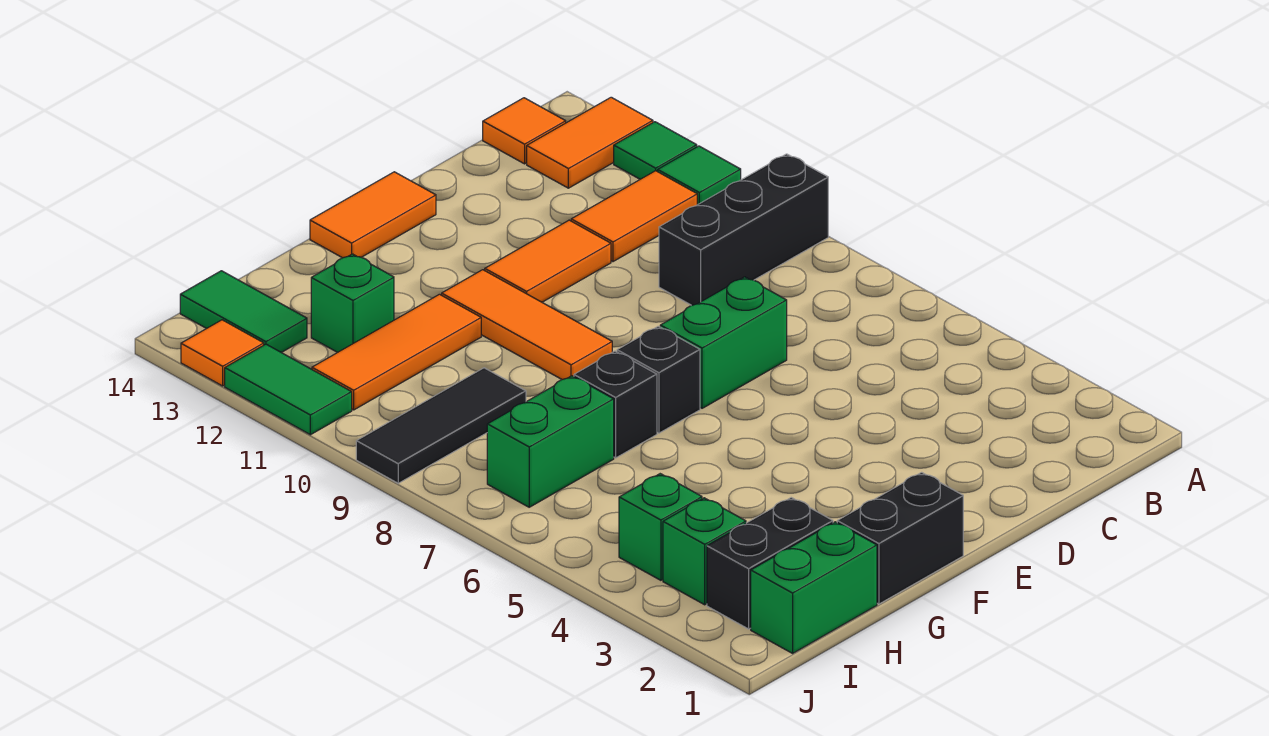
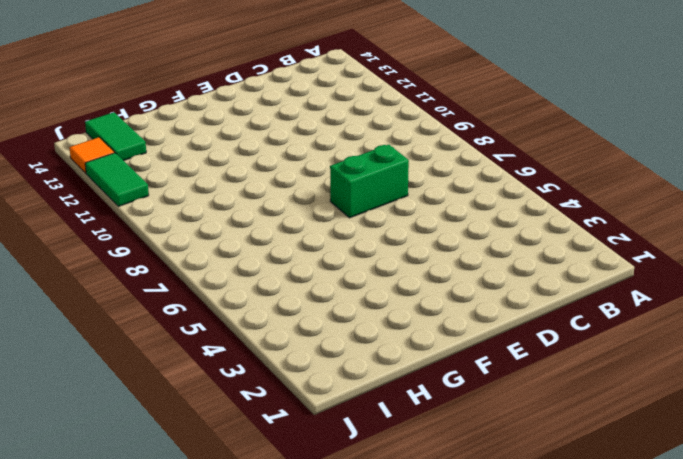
none -> black 1x3 brick [659,154,828,305]
none -> green 1x1 tile [658,146,741,205]
none -> green 1x1 tile [614,122,697,179]

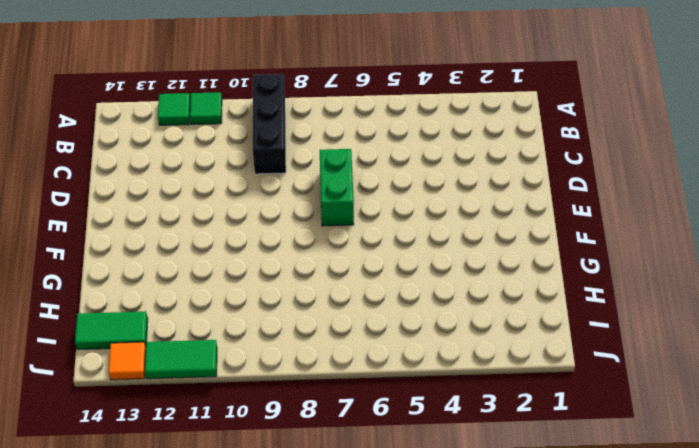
none -> orange 1x2 tile [527,97,653,188]
none -> orange 1x2 tile [571,171,697,262]
none -> orange 1x1 tile [483,98,566,164]

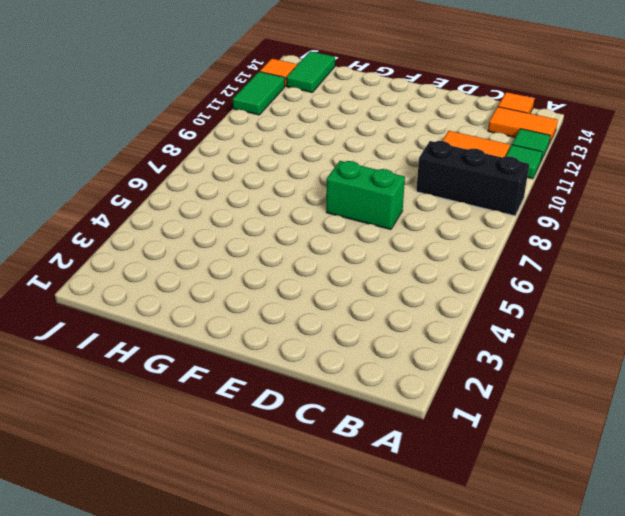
none -> orange 1x2 tile [485,220,611,302]
none -> orange 1x2 tile [310,172,436,258]
none -> black 1x2 brick [837,472,963,604]

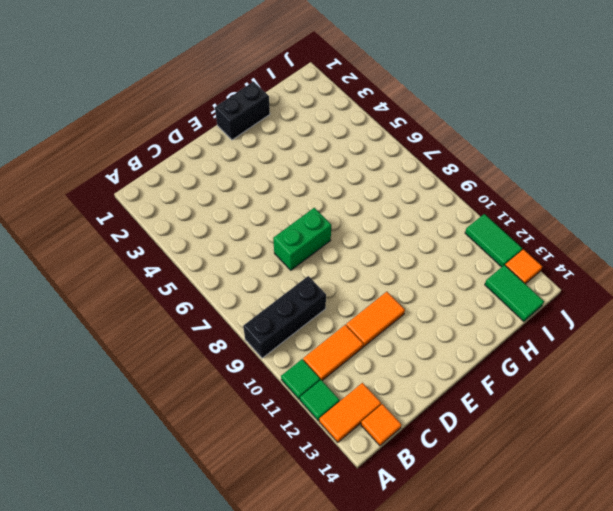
none -> orange 1x2 tile [310,172,436,258]
none -> black 1x1 brick [617,326,700,433]
none -> orange 1x3 tile [442,270,612,379]

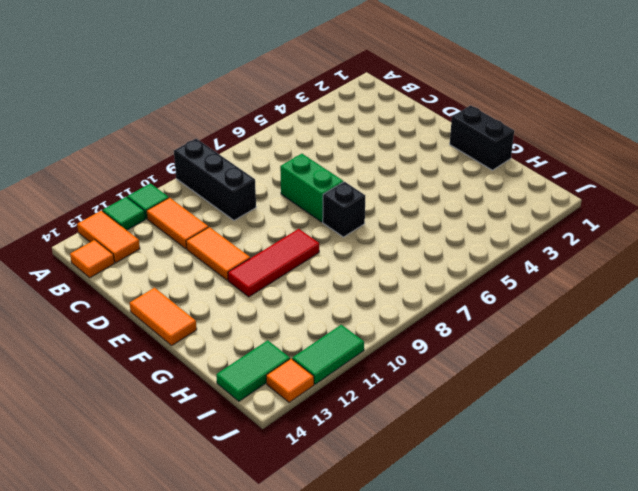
red 1x3 tile [228,229,319,297] -> orange 1x3 tile [442,270,612,379]
none -> black 1x1 brick [574,351,657,458]
none -> orange 1x3 tile [312,294,481,410]
none -> green 1x2 brick [751,522,877,653]

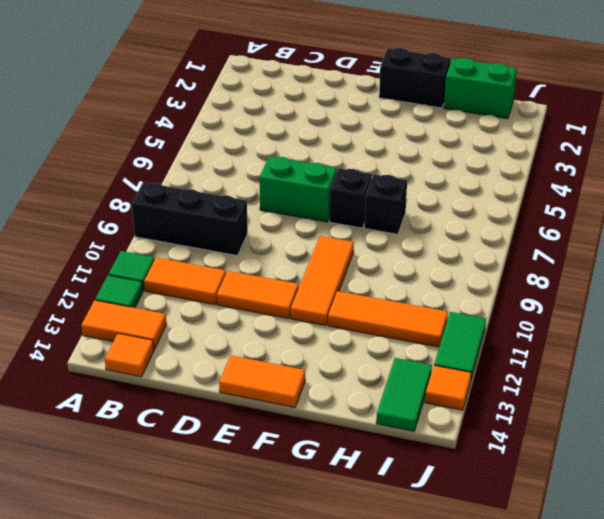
none -> black 1x2 brick [707,498,833,629]
none -> green 1x2 brick [487,376,614,507]
none -> black 1x3 tile [356,368,526,483]

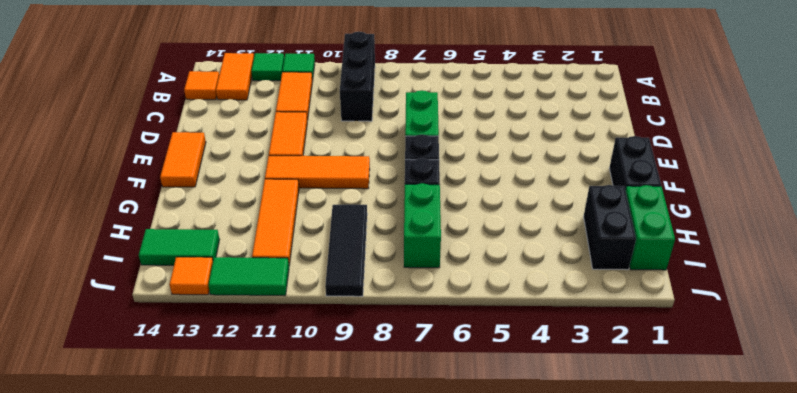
none -> green 1x1 brick [311,254,394,352]
none -> green 1x1 brick [663,498,746,605]
none -> green 1x1 brick [619,474,702,580]

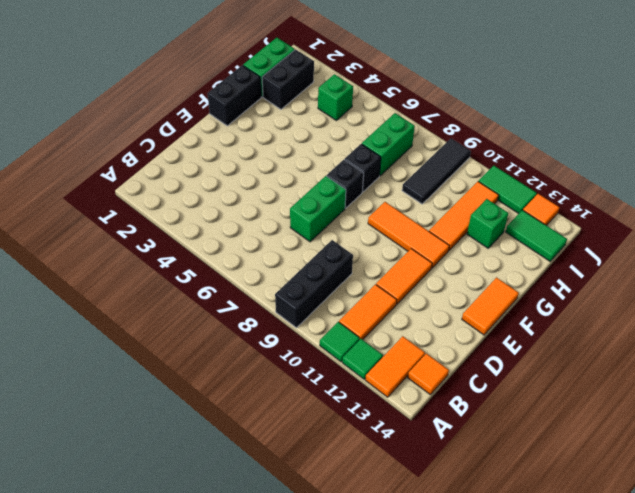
none -> green 1x1 brick [663,498,746,605]

